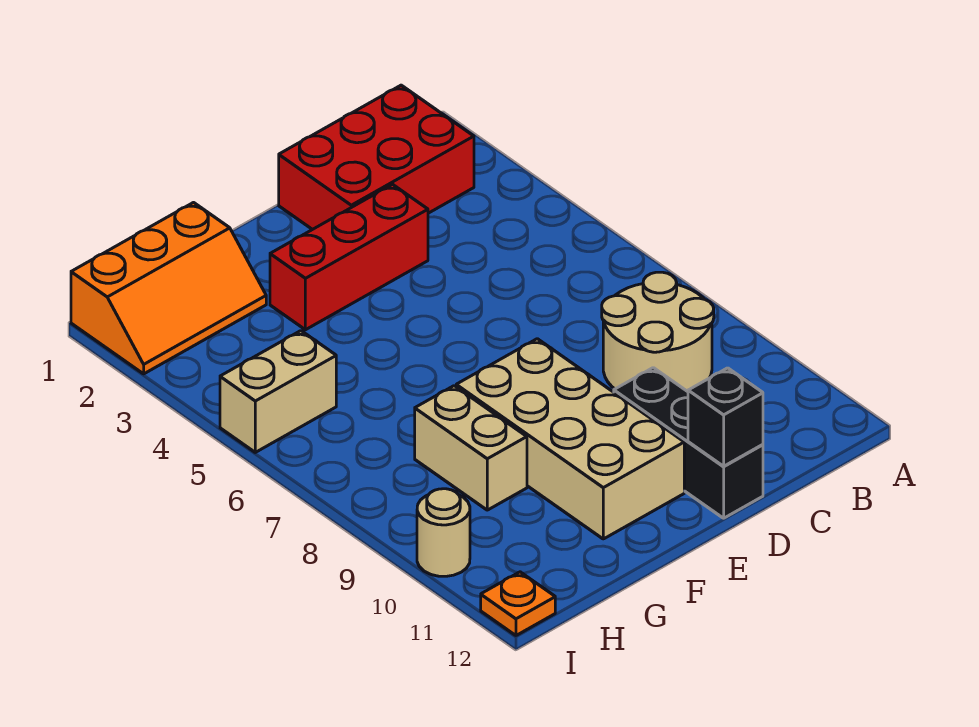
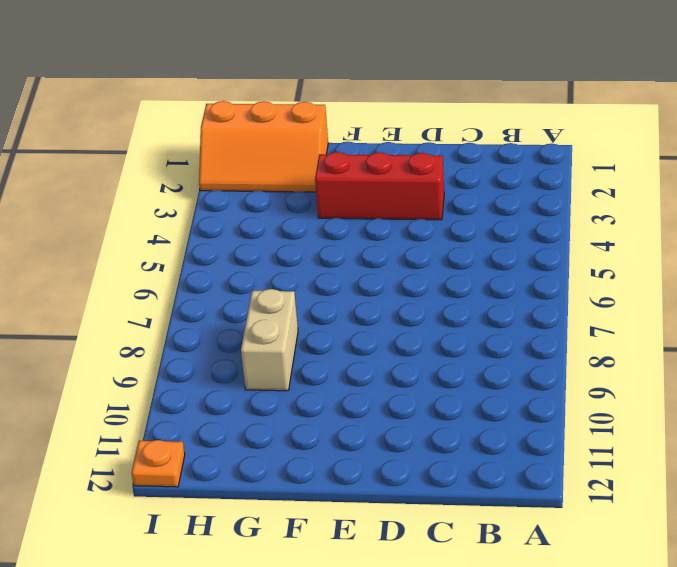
none -> red 2x3 brick [279,85,474,230]
none -> tan 2x2 round brick [602,272,714,392]

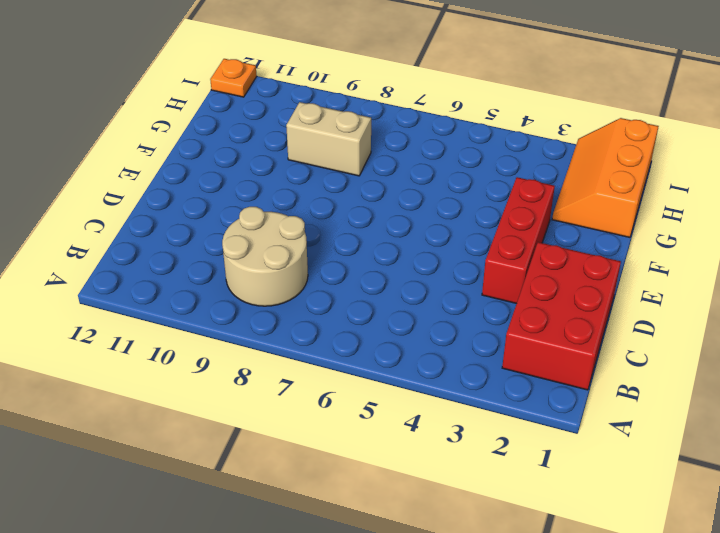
none -> black 1x3 brick [614,368,763,518]
none -> tan 2x4 brick [456,339,684,539]

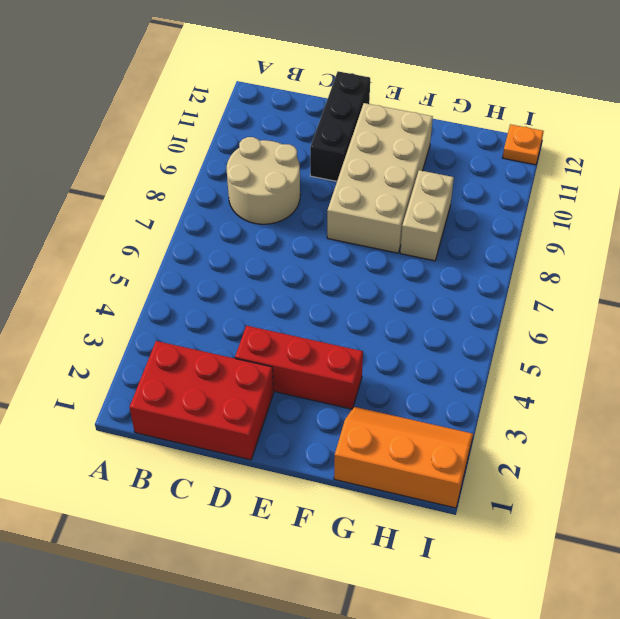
none -> tan 1x2 brick [220,331,336,452]
none -> tan 1x1 round brick [417,489,470,576]

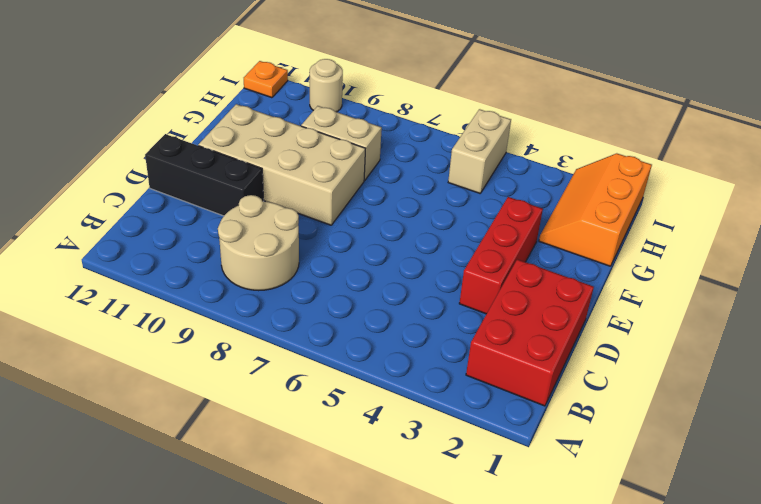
none -> black 1x1 brick [688,368,763,466]

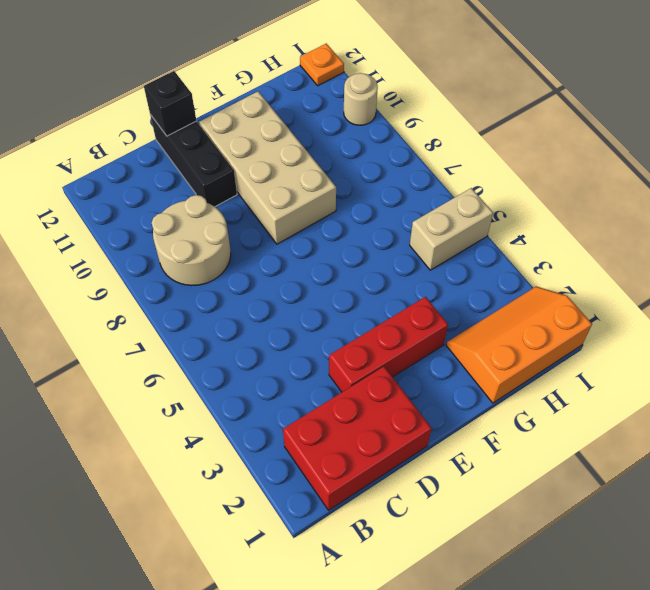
none -> tan 1x2 brick [415,386,527,510]

